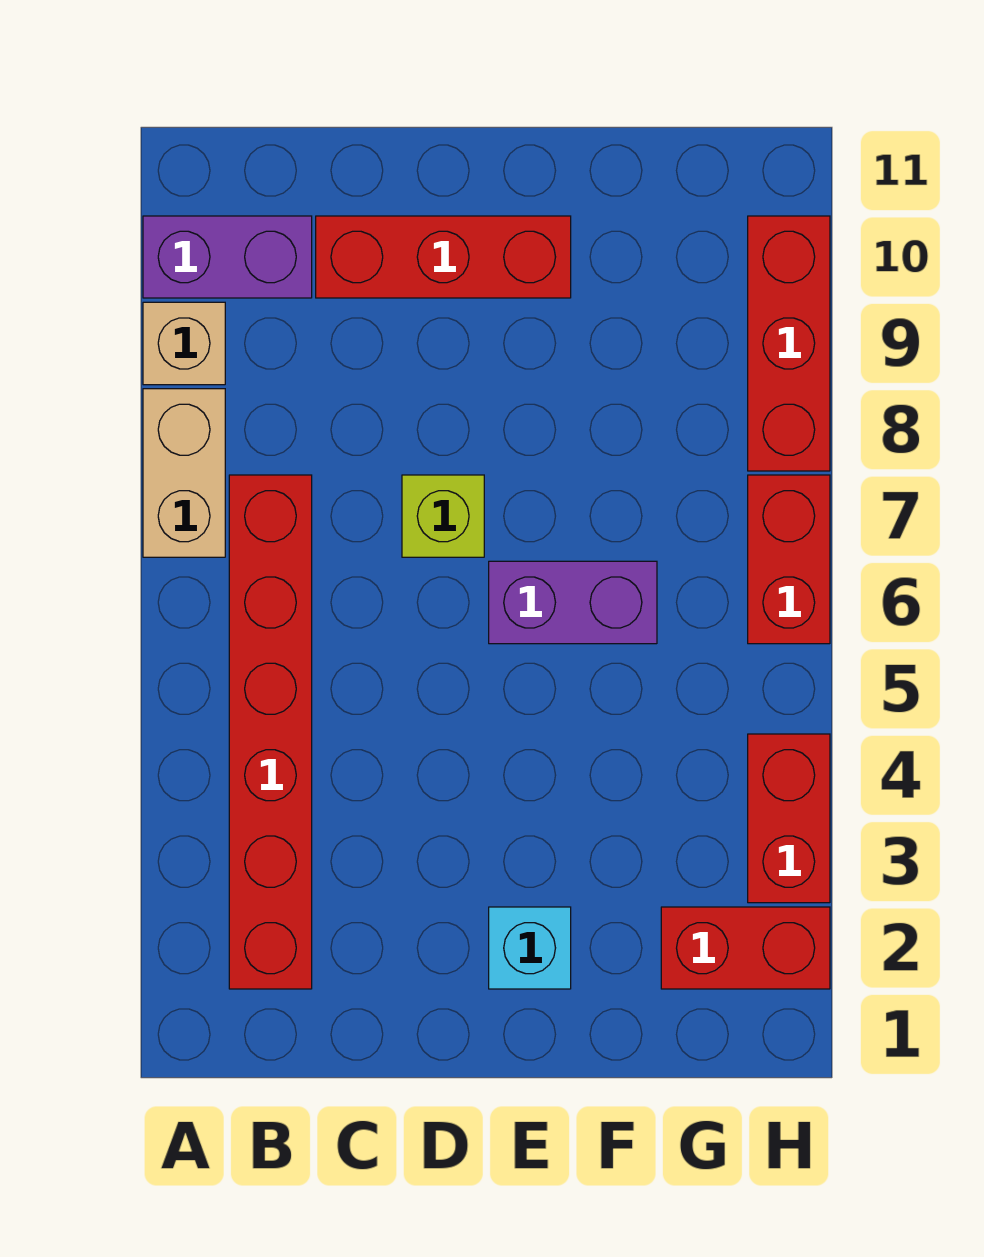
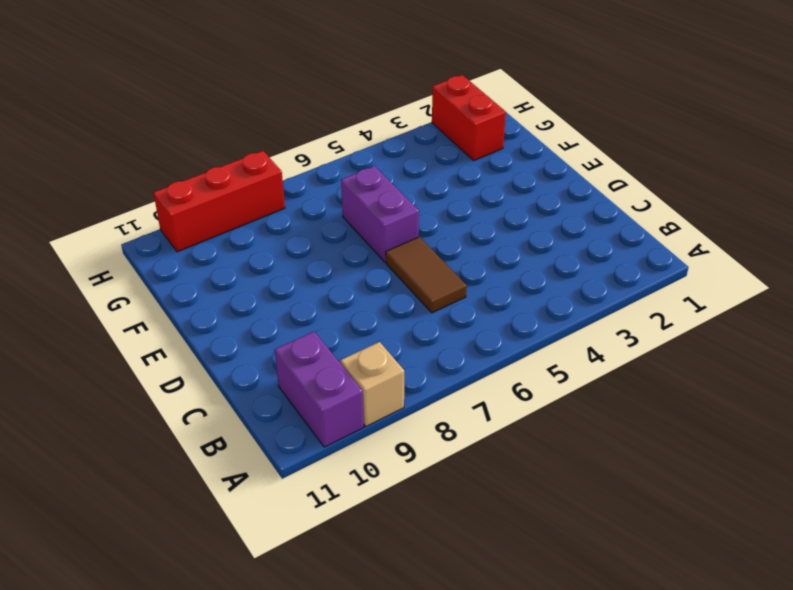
brown 1x2 tile [386,237,467,313] -> none
none -> tan 1x2 brick [143,389,225,557]
none -> red 1x6 brick [229,475,312,989]
none -> red 1x3 brick [316,216,571,298]

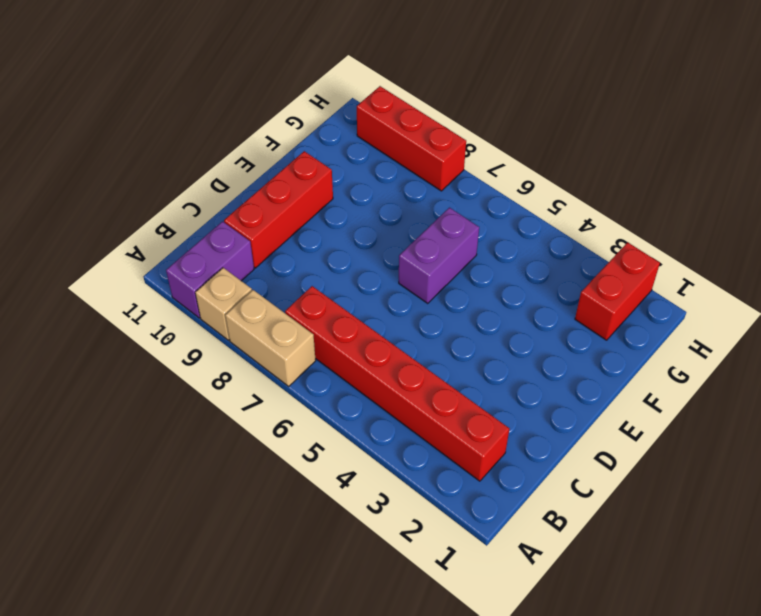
none -> lime 1x1 brick [402,475,484,557]
none -> cyan 1x1 brick [489,907,571,989]
none -> red 1x2 brick [748,734,830,903]

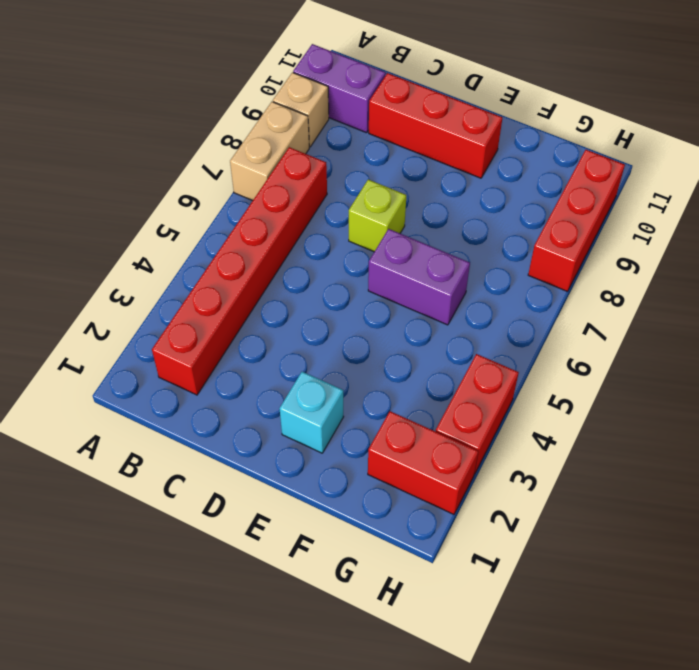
none -> red 1x2 brick [748,475,830,644]

